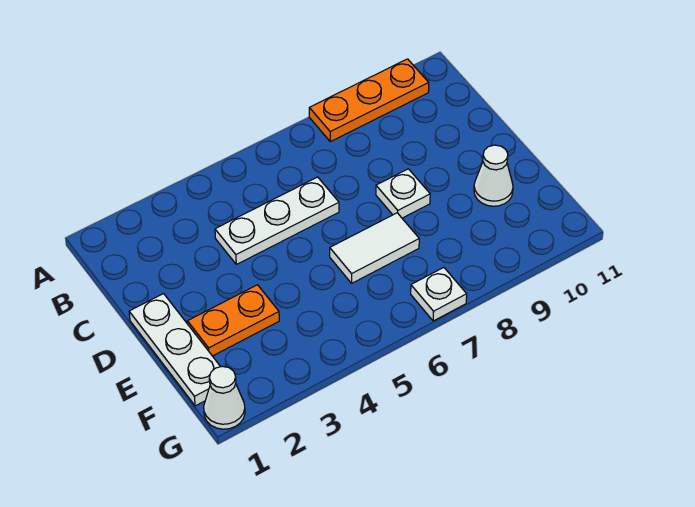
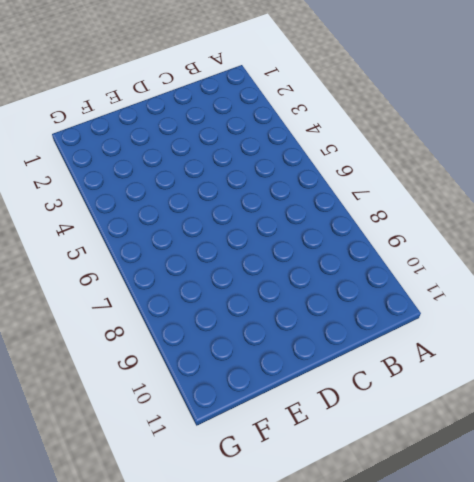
none -> orange 1x3 plate [309,59,429,142]
none -> white 1x3 plate [215,177,339,264]

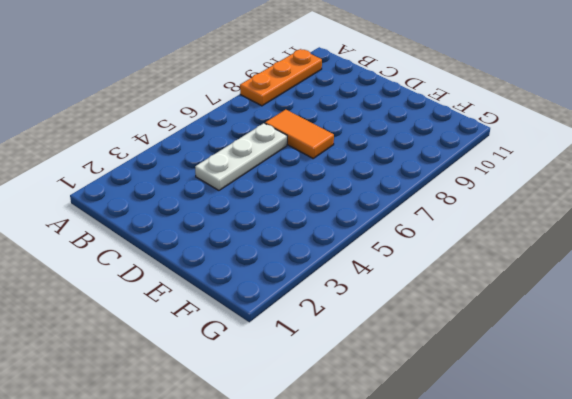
orange 1x2 tile [265,110,334,158] -> none
none -> white 1x3 plate [129,294,221,406]
none -> white 1x1 plate [376,169,430,218]

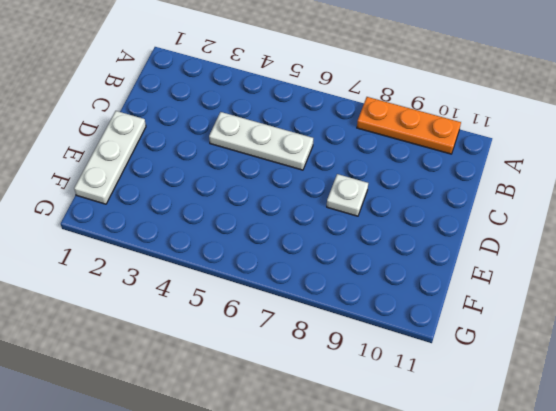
none -> orange 1x2 plate [187,285,279,356]
none -> white 1x2 tile [330,213,419,283]

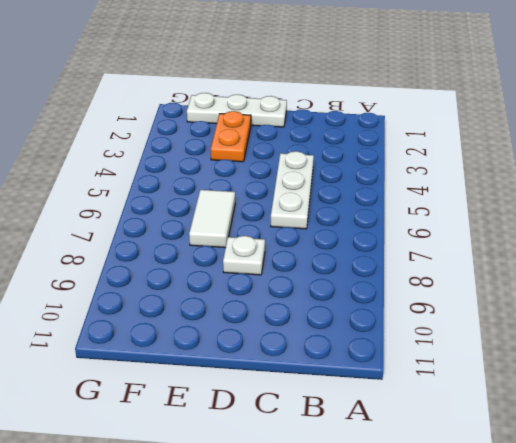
none -> orange 1x3 plate [309,59,429,142]
none -> white 1x1 cone [474,145,513,206]

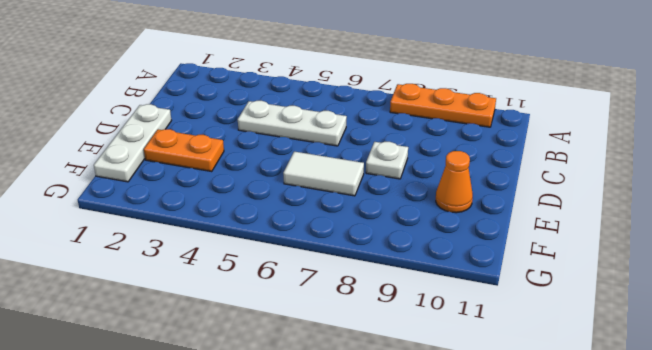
orange 1x1 cone [436,151,473,213] -> white 1x1 cone [474,145,513,206]
none -> white 1x1 cone [204,366,245,429]
none -> white 1x1 plate [411,267,467,321]

